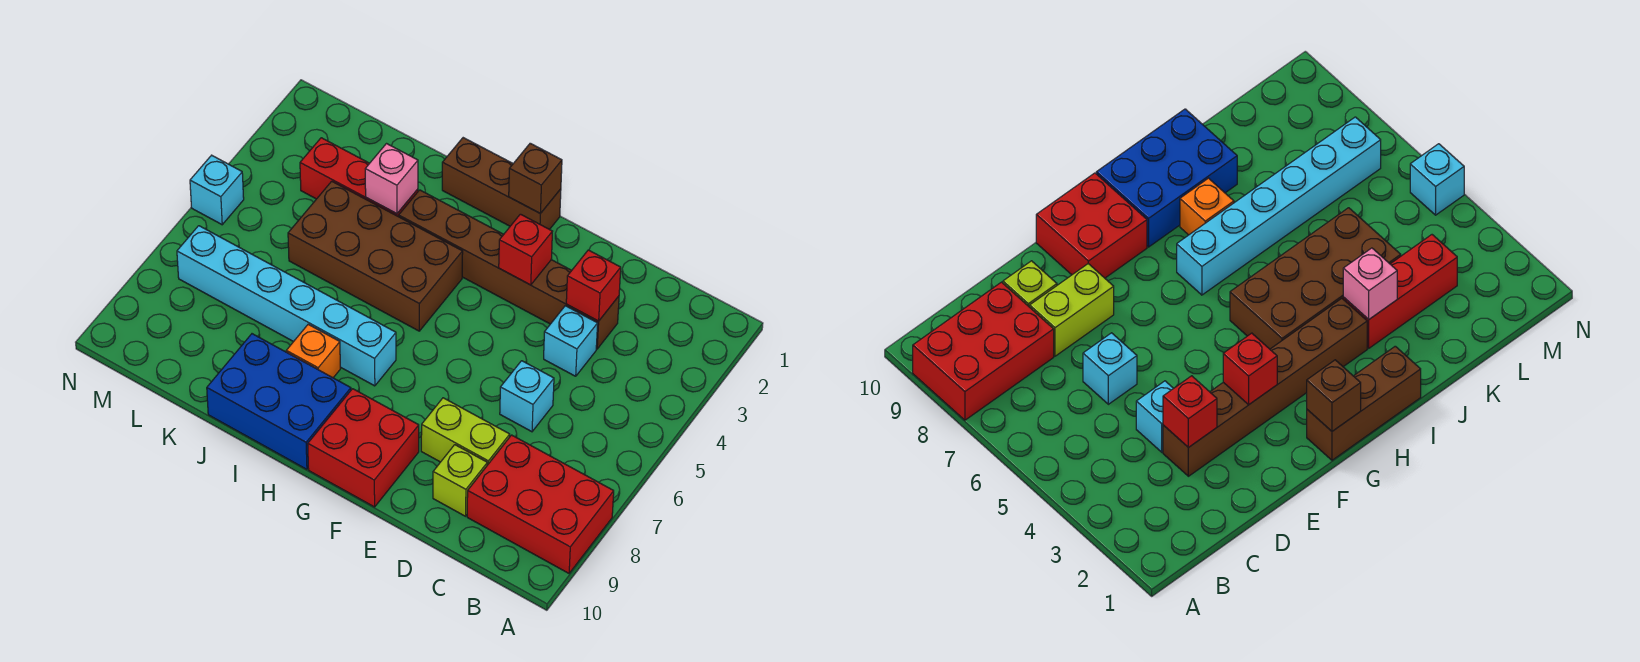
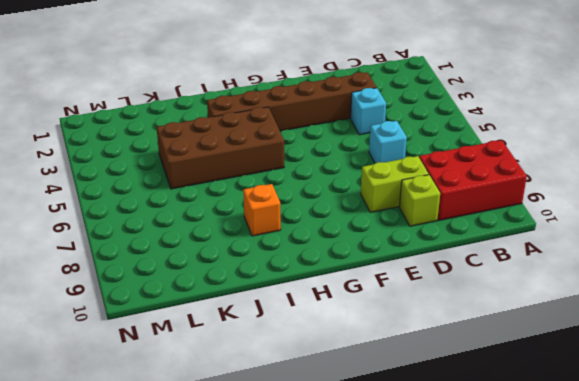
none -> red 2x2 brick [308,389,419,507]
none -> brown 1x3 brick [442,138,561,230]
none -> cyan 1x6 brick [177,226,396,386]

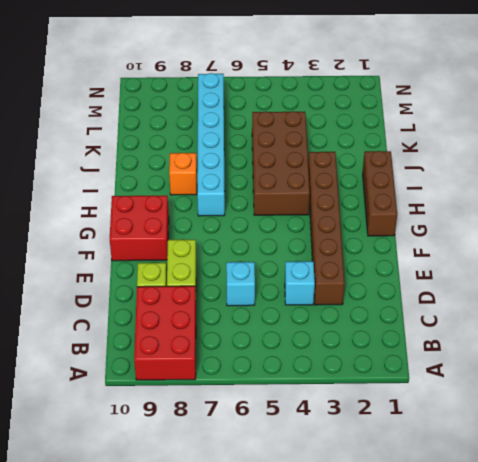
none -> blue 2x3 brick [207,334,351,469]
none -> red 1x3 brick [300,138,418,217]
none -> cyan 1x1 brick [190,155,244,225]

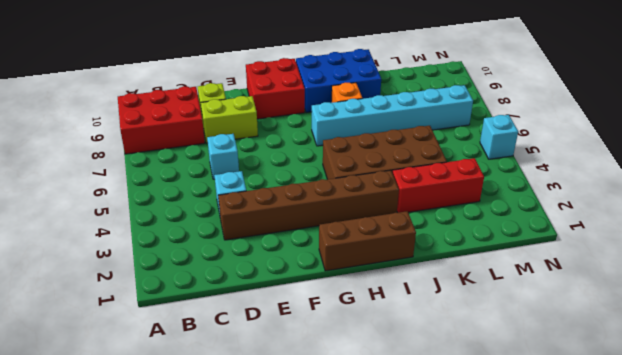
none -> red 1x1 brick [566,250,621,321]
none -> red 1x1 brick [499,214,552,285]
none -> brown 1x1 brick [509,143,562,214]

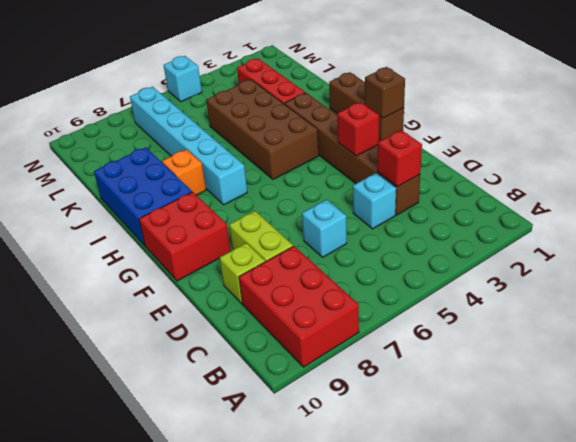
none -> pink 1x1 brick [365,144,418,214]

